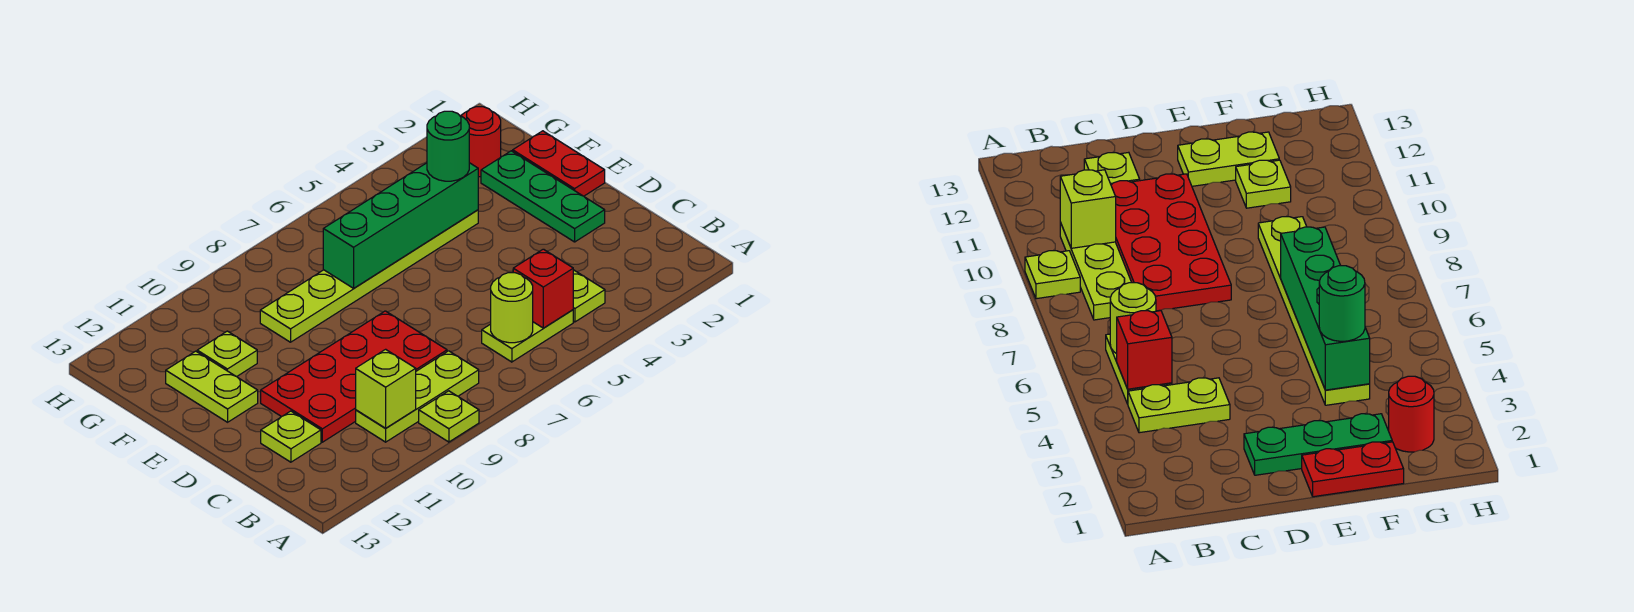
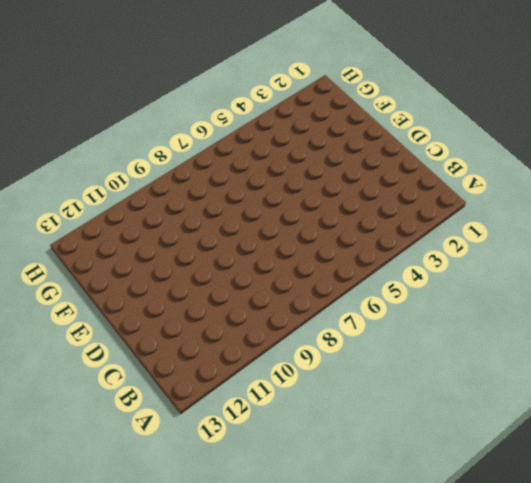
none -> lime 1x1 plate [419,391,479,442]
none -> lime 1x2 plate [573,270,605,322]
none -> lime 1x2 plate [482,310,573,362]

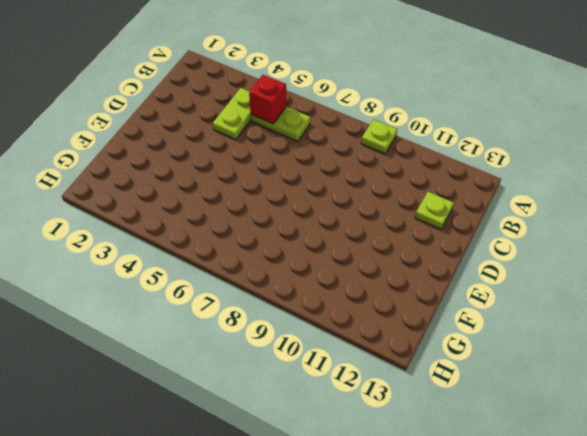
none -> lime 1x3 plate [356,351,479,442]
none -> red 2x4 plate [261,311,447,442]
none -> green 1x3 plate [481,151,605,242]

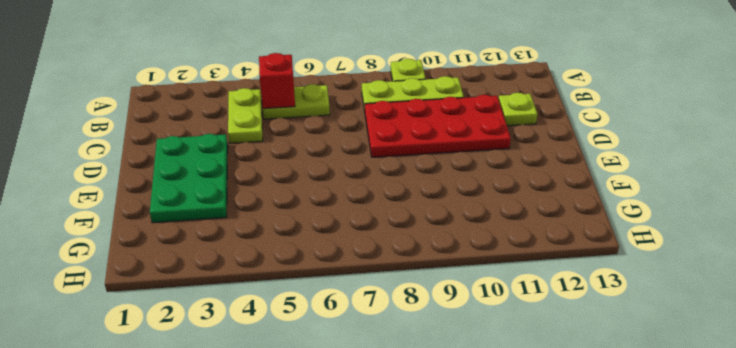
green 2x3 plate [150,134,228,223] -> green 1x3 plate [481,151,605,242]
none -> red 1x2 plate [513,131,605,196]
none -> lime 1x2 plate [166,351,258,422]
none -> lime 1x6 plate [260,210,478,342]

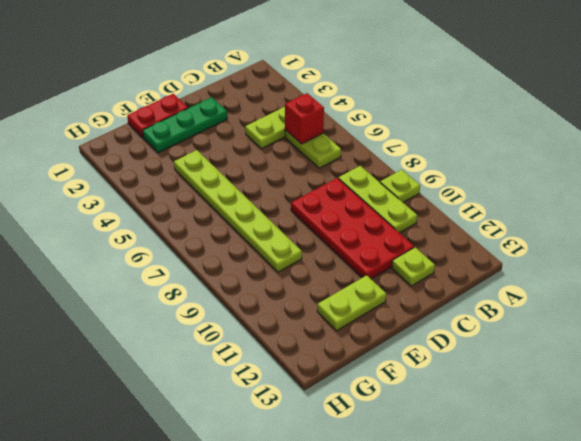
none -> lime 1x1 plate [197,331,257,377]
none -> red 1x1 round brick [461,107,501,177]
none -> lime 1x1 round brick [491,273,533,343]

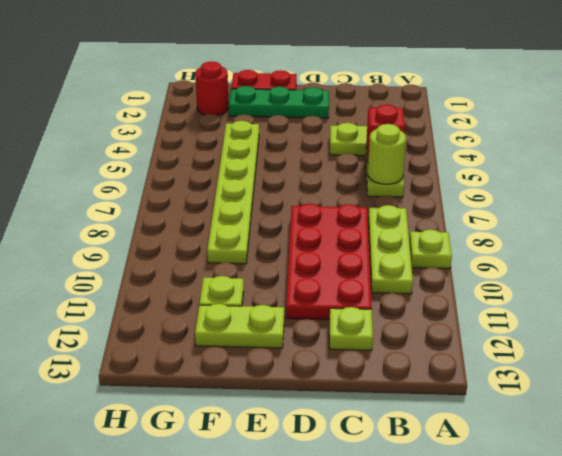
none -> lime 1x1 brick [356,349,416,428]
none -> green 1x4 brick [323,163,478,288]
none -> green 1x1 round brick [427,111,469,181]

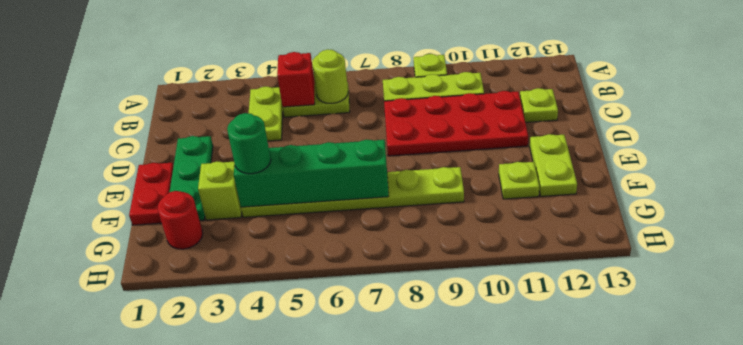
lime 1x1 brick [198,161,242,220] -> lime 1x1 brick moved to [356,349,416,428]

